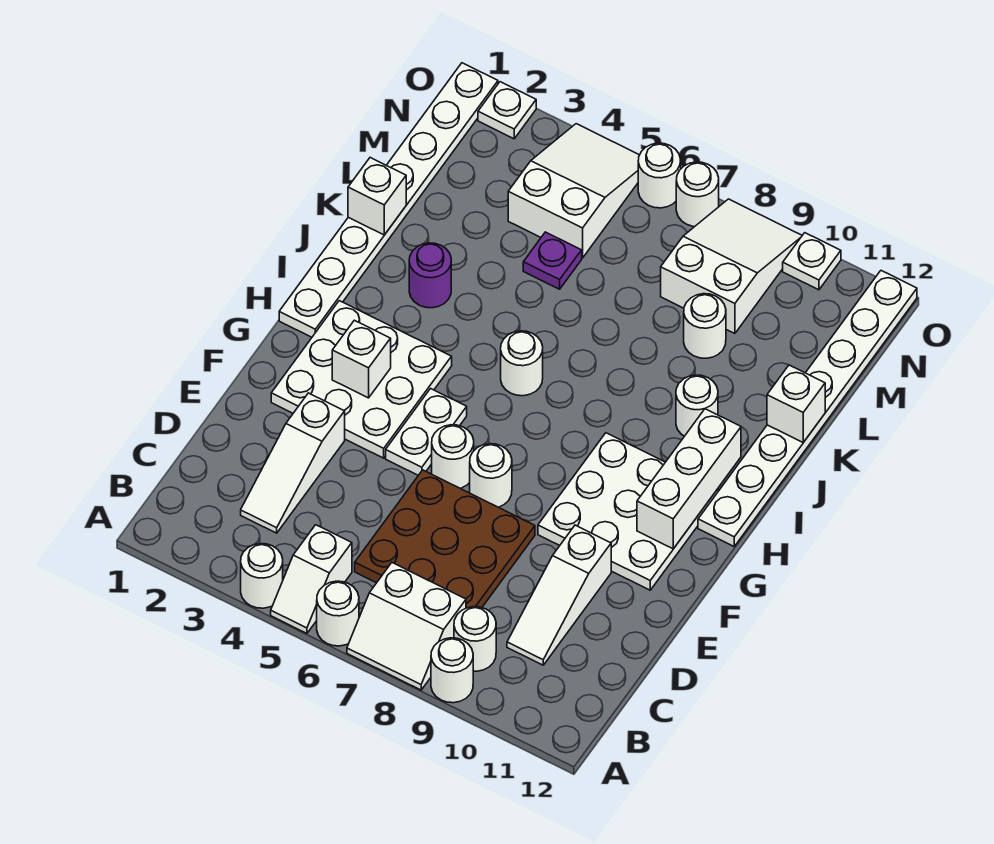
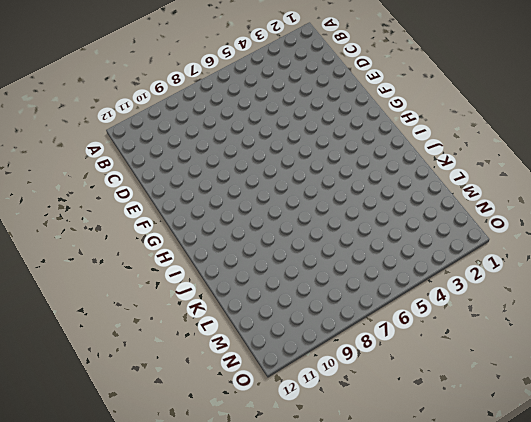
none -> white 1x1 round brick [241,544,283,608]
none -> white 1x2 slope [271,525,352,633]
none -> white 1x1 round brick [317,581,359,646]
none -> white 2x2 slope [347,563,466,690]

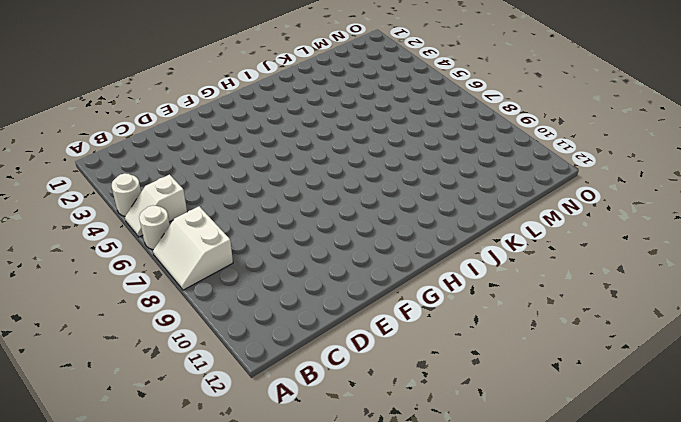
none -> white 1x1 round brick [431,638,473,703]
none -> white 1x1 round brick [454,607,496,671]
none -> white 1x3 slope [241,393,345,533]
none -> brown 3x3 plate [355,470,535,608]

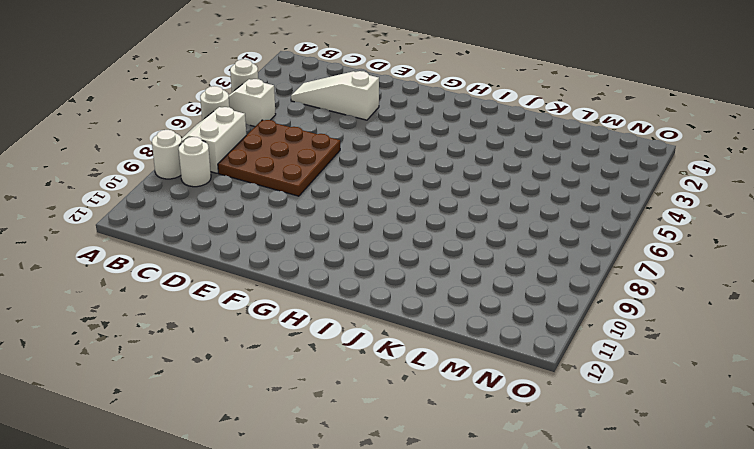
none -> white 1x3 slope [507,525,611,665]
none -> white 3x3 plate [271,301,452,458]
none -> white 1x2 plate [386,389,467,475]
none -> white 1x1 round brick [432,425,474,488]

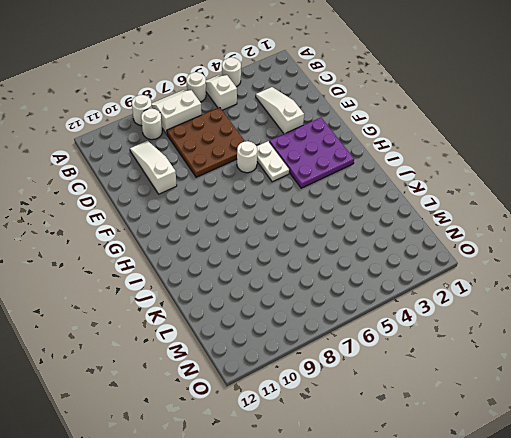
purple 3x3 plate [269,118,354,188] -> white 3x3 plate [271,301,452,458]
none -> white 1x1 round brick [470,444,512,507]
none -> white 3x3 plate [538,433,718,590]
none -> white 1x8 plate [279,63,498,337]
none -> white 1x8 plate [698,271,917,546]

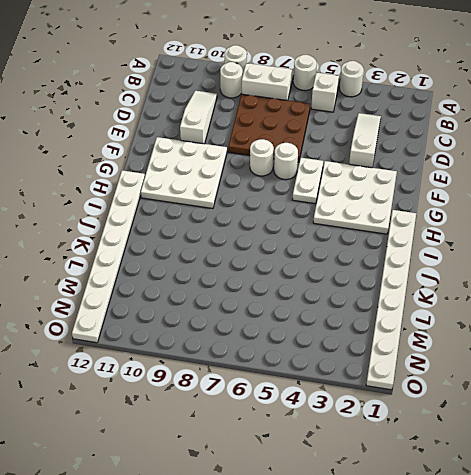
none -> white 1x1 round brick [501,331,543,396]
none -> purple 1x1 round brick [409,243,451,308]
none -> white 1x1 round brick [676,375,718,436]
none -> purple 1x1 plate [523,232,582,289]

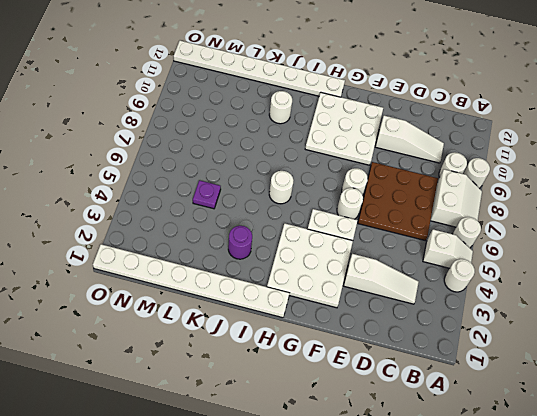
none -> white 1x1 round brick [684,294,726,358]
none -> white 2x3 slope [508,124,639,258]
none -> white 2x3 slope [661,199,802,333]
none -> white 1x1 plate [478,82,536,139]

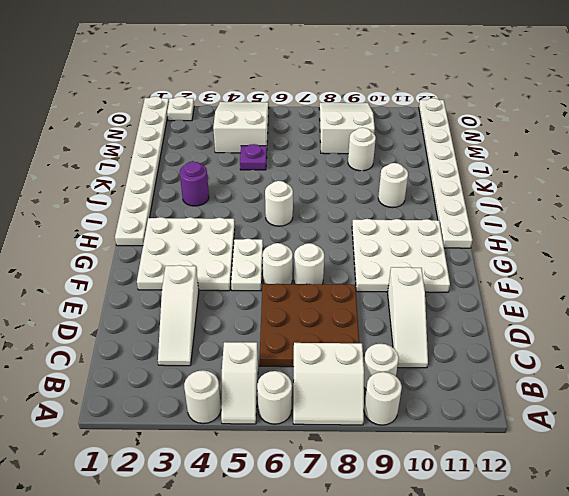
none -> white 1x1 round brick [638,143,681,208]
none -> white 1x1 round brick [676,162,719,227]
none -> white 1x1 plate [783,233,841,290]
none -> white 1x1 brick [332,320,391,398]

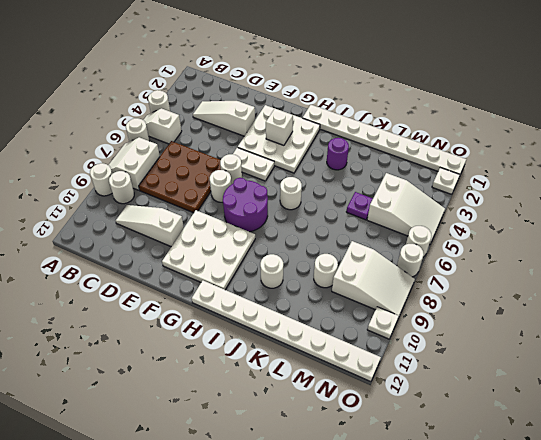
purple 2x2 round brick [223,178,268,232] -> none
none -> white 1x3 brick [637,409,741,549]
none -> white 1x1 brick [348,158,406,235]
none -> white 1x1 brick [767,365,825,442]

